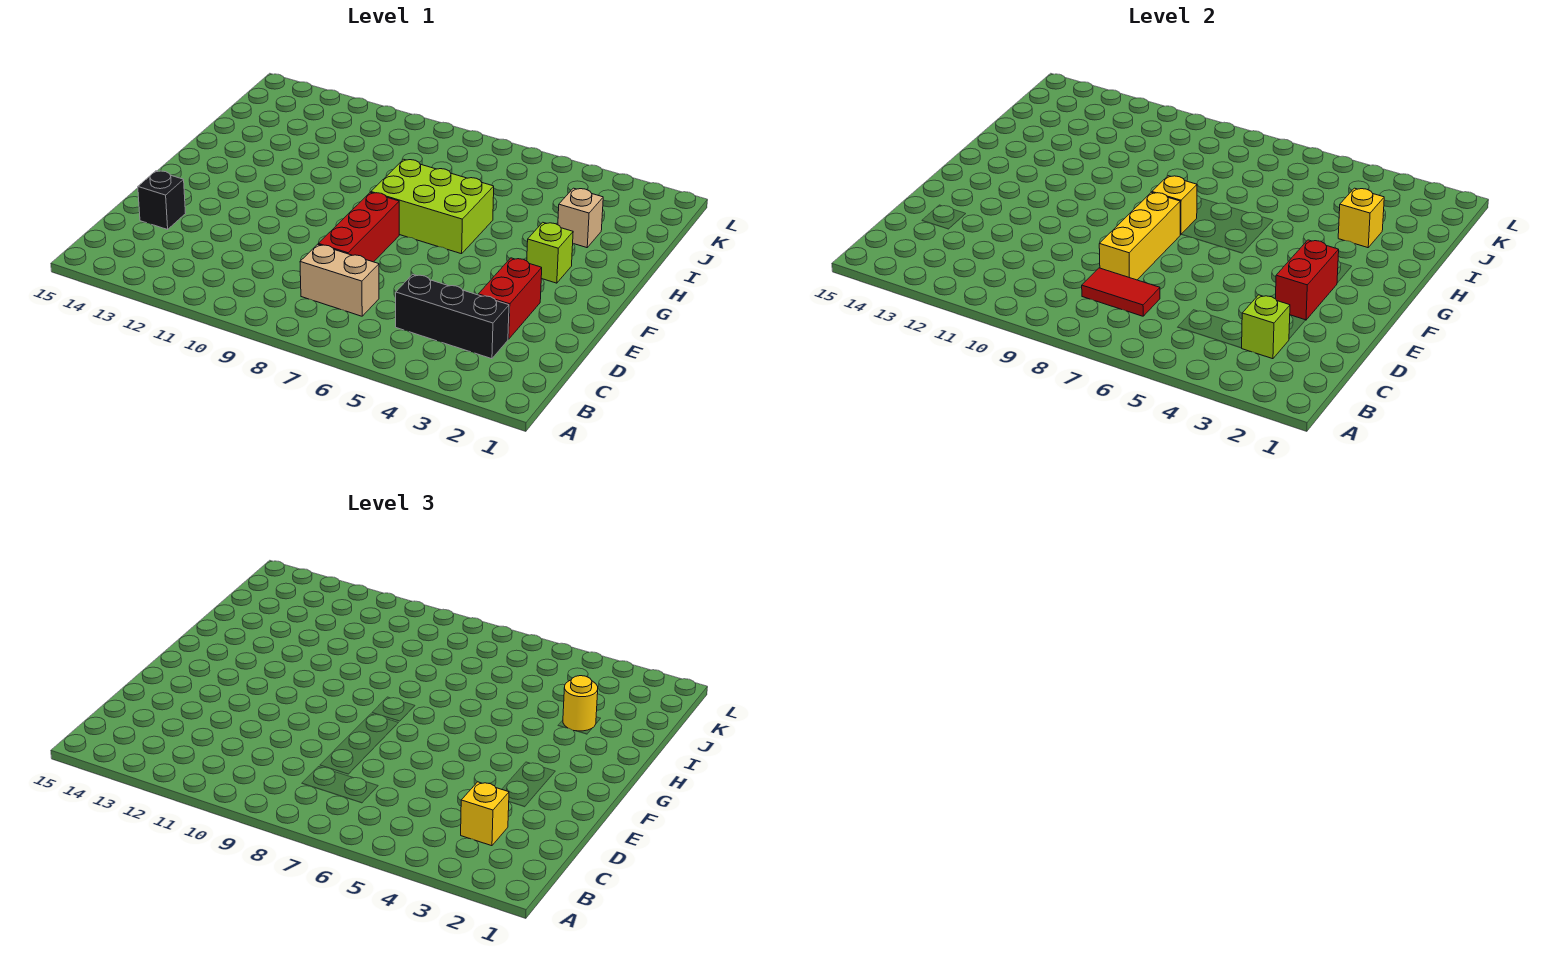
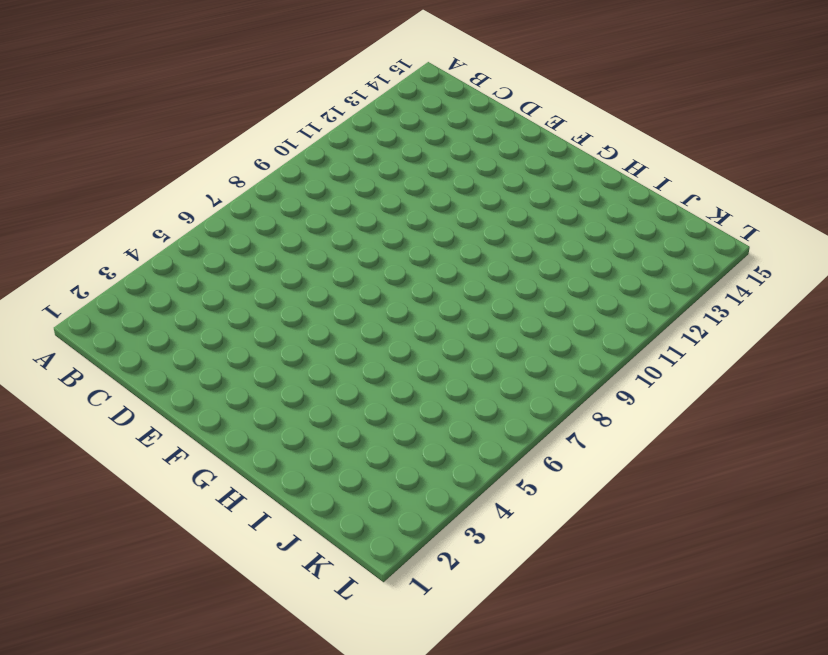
none -> black 1x3 brick [396,274,509,359]
none -> tan 1x2 brick [300,244,379,316]
none -> red 1x2 brick [478,258,542,339]

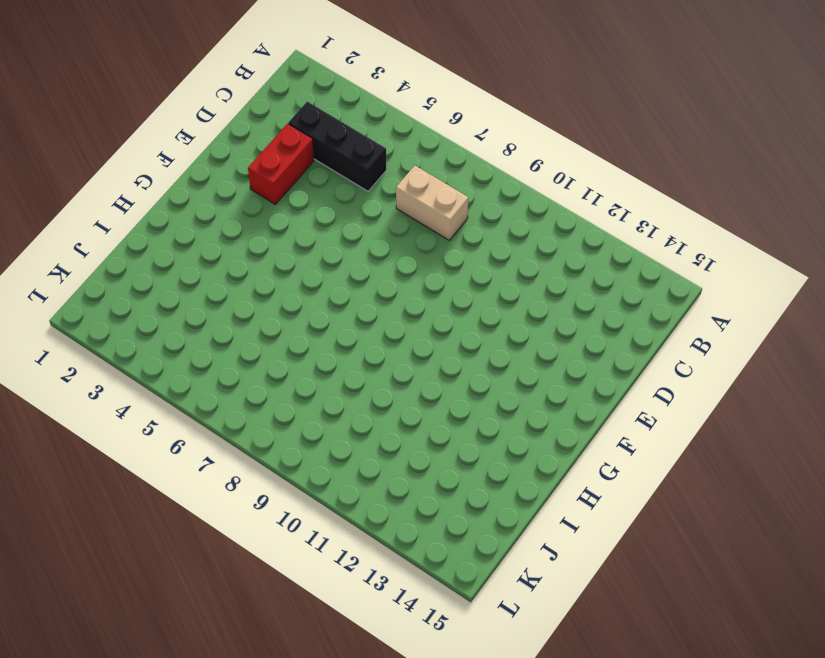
none -> red 1x3 brick [318,192,399,262]
none -> black 1x1 brick [138,171,186,229]
none -> lime 1x1 brick [527,222,573,283]

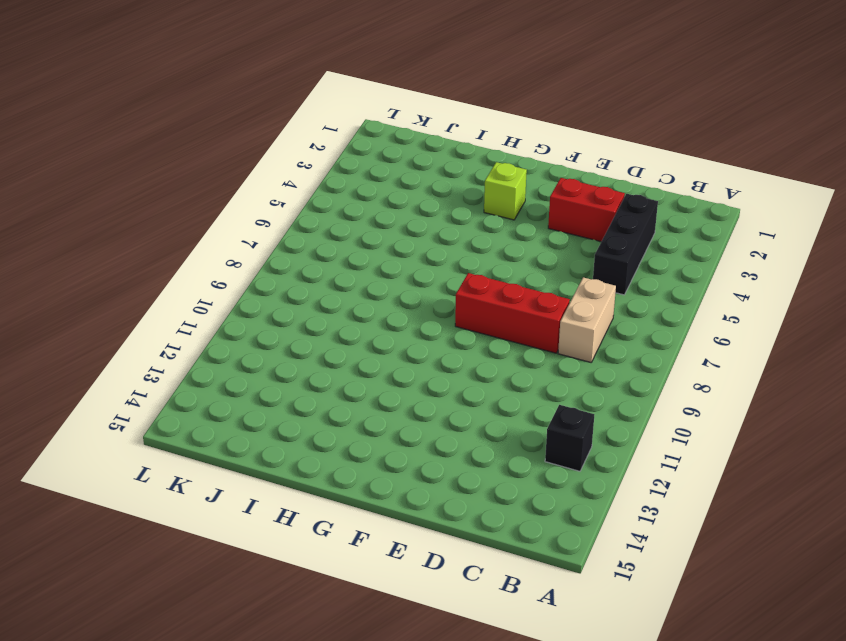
black 1x1 brick [545,405,594,471] -> black 1x1 brick moved to [138,171,186,229]
none -> lime 2x3 brick [371,159,494,254]
none -> tan 1x1 brick [558,188,603,248]
none -> lime 1x1 brick [1242,295,1290,359]

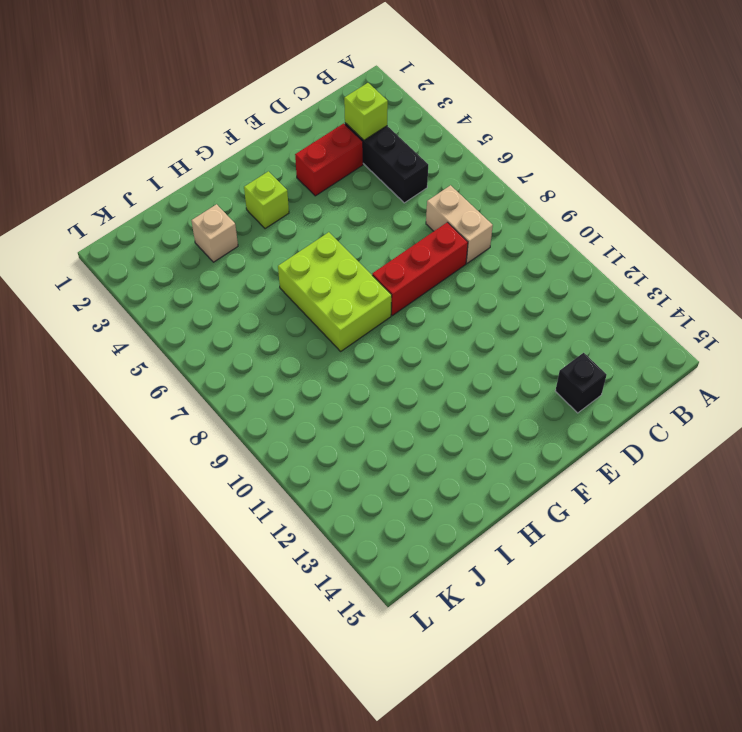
none -> red 1x2 tile [1082,268,1160,316]
none -> yellow 1x3 brick [1099,192,1180,280]
none -> red 1x2 brick [1275,240,1339,320]

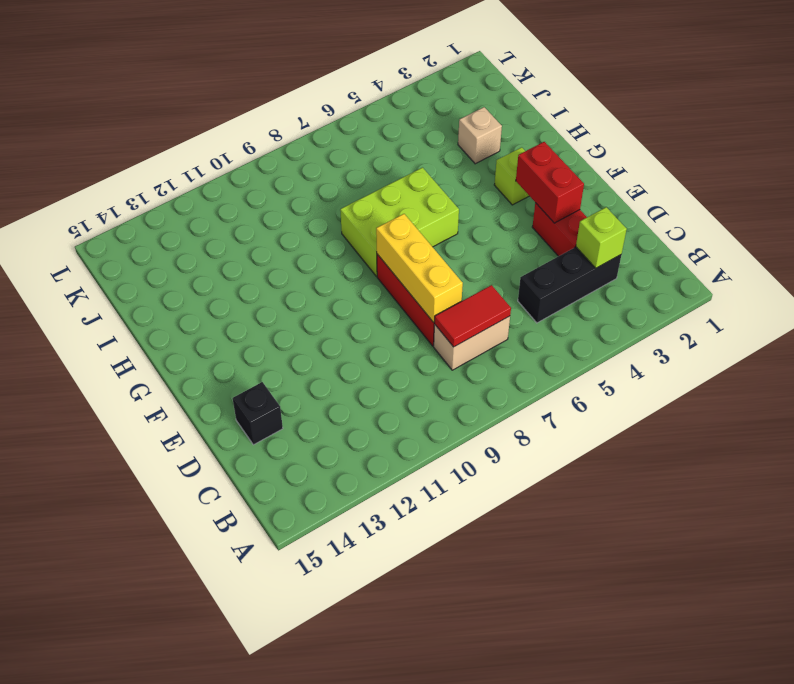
none -> yellow 1x1 brick [1152,176,1197,235]
none -> yellow 1x1 brick [1338,188,1384,248]
none -> yellow 1x1 brick [461,782,509,846]

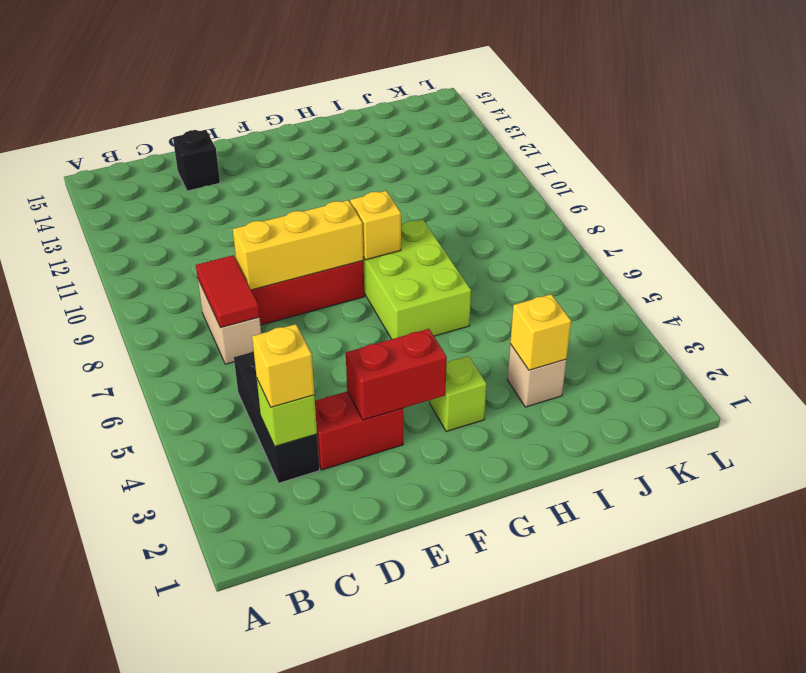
none -> yellow 1x1 round brick [563,676,598,731]

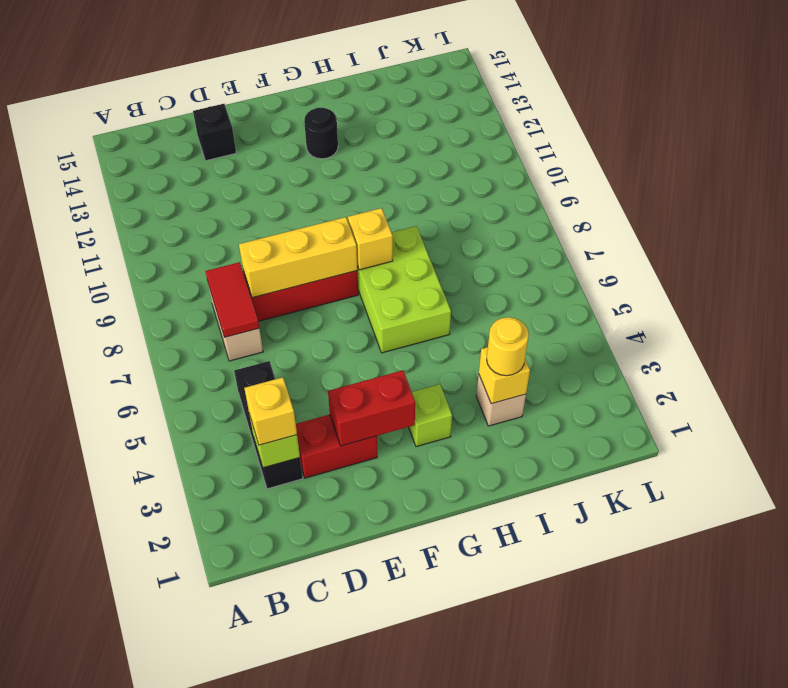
black 1x1 round brick [304,108,338,159] -> none

